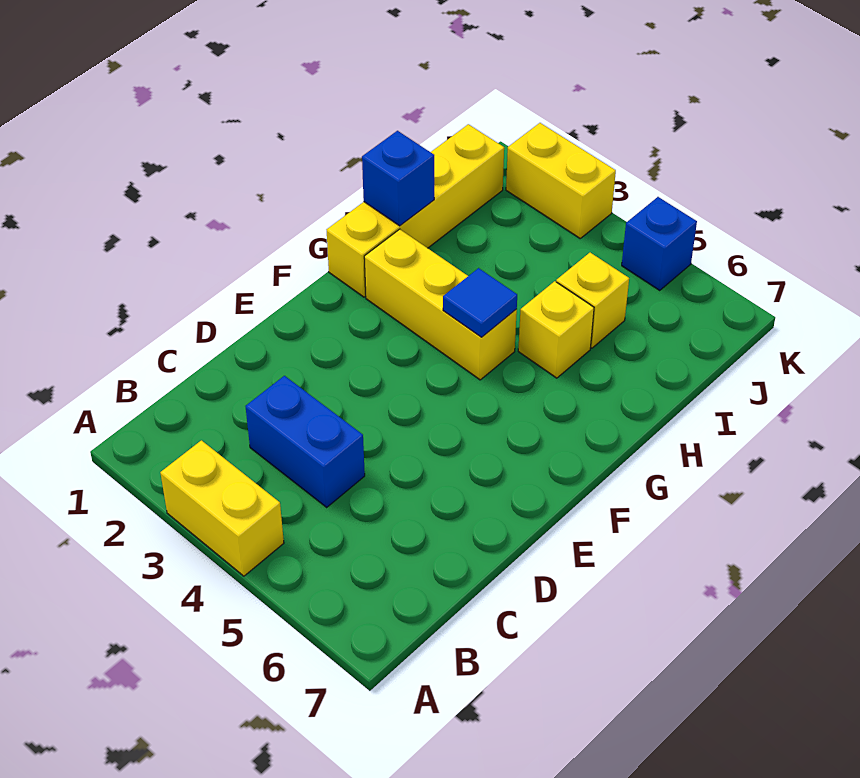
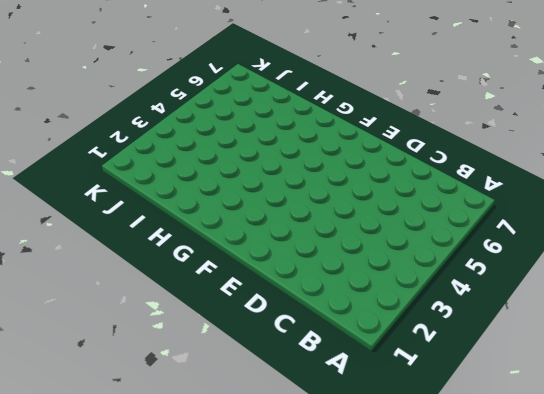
none -> yellow 1x2 brick [160,440,284,576]
none -> blue 1x2 brick [245,376,365,507]

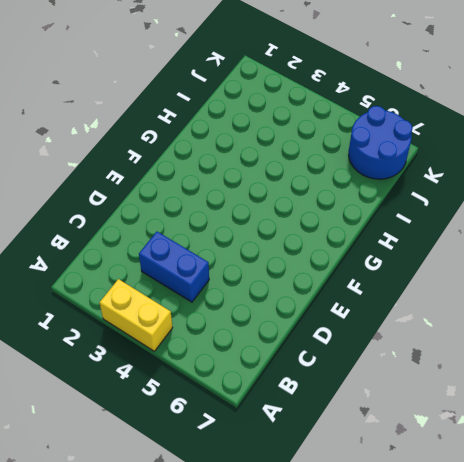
blue 2x2 round brick [349,106,413,179] -> none
none -> yellow 1x4 brick [327,124,504,297]
none -> yellow 1x3 brick [364,229,517,380]

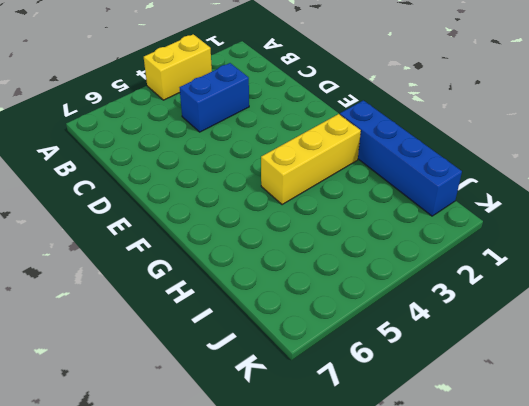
blue 1x4 brick [340,100,462,216] -> yellow 1x4 brick [327,124,504,297]
none -> yellow 1x1 brick [518,281,594,378]
none -> yellow 1x1 brick [556,253,629,348]

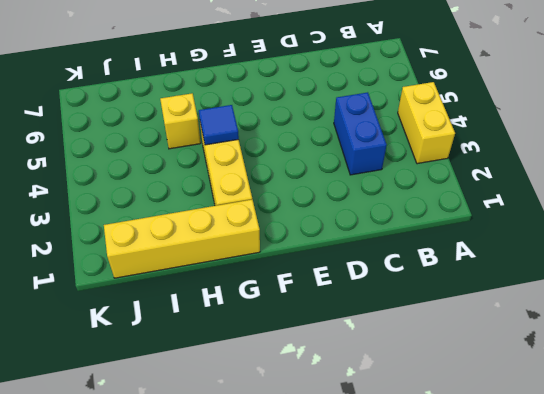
none -> yellow 1x1 brick [556,253,629,348]
none -> yellow 1x2 brick [506,123,616,238]

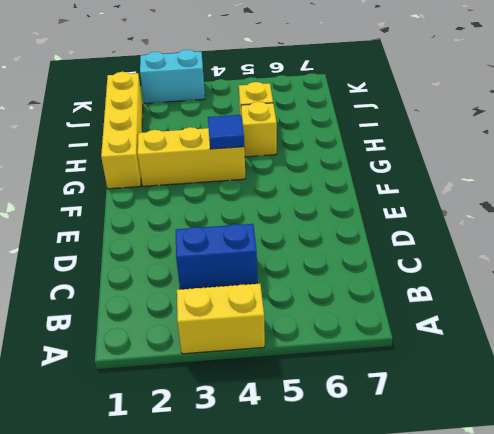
cyan 1x2 brick [140,50,205,103] -> yellow 1x2 brick [506,123,616,238]
none -> blue 1x1 brick [622,197,697,291]
none -> blue 1x1 brick [362,131,434,226]

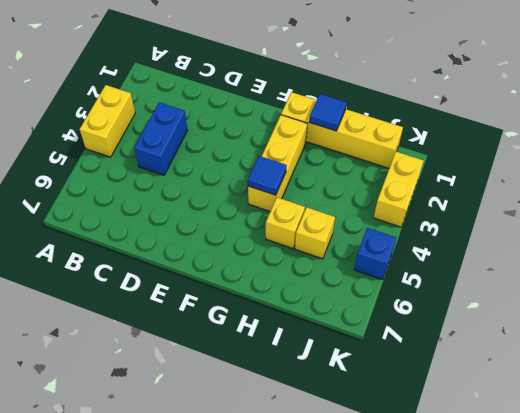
blue 1x1 tile [309,94,347,131] -> blue 1x1 brick [362,131,434,226]

